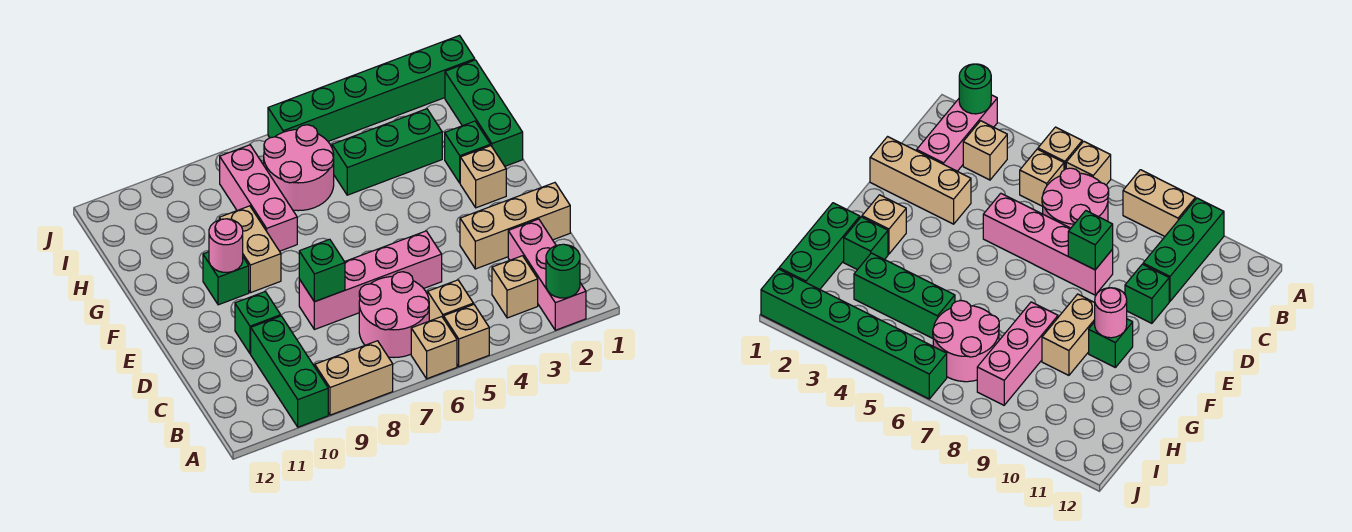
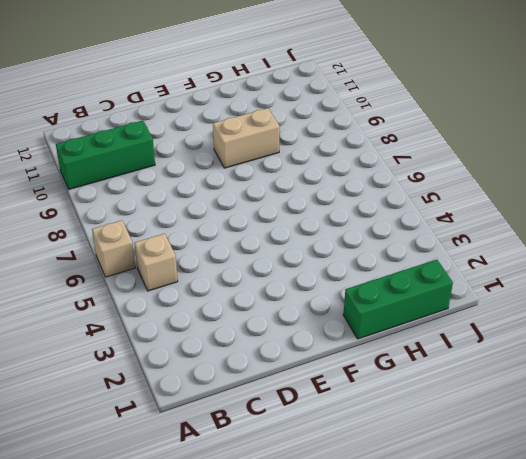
none -> pink 1x3 brick [508,219,586,330]
none -> tan 1x1 brick [444,304,489,367]
none -> tan 1x2 brick [315,341,393,415]

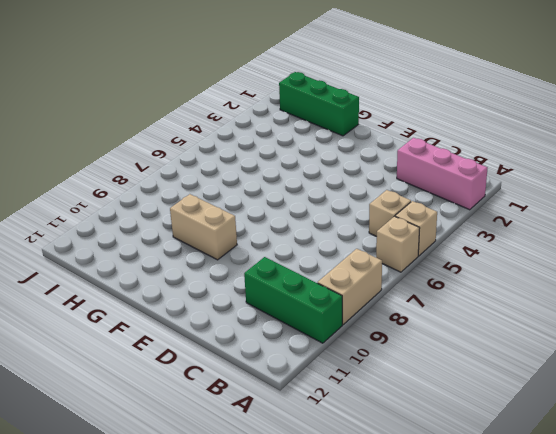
none -> tan 1x1 brick [492,256,538,318]
none -> pink 2x2 round brick [359,272,429,357]
none -> tan 1x3 brick [460,183,570,269]

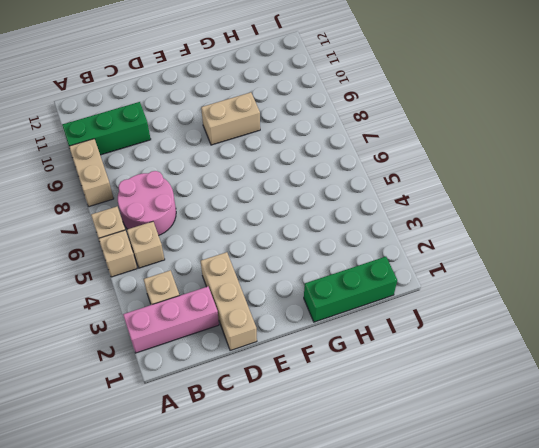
none -> pink 1x4 brick [299,231,442,330]
none -> green 1x1 brick [235,292,281,354]
none -> tan 1x1 brick [460,146,506,208]

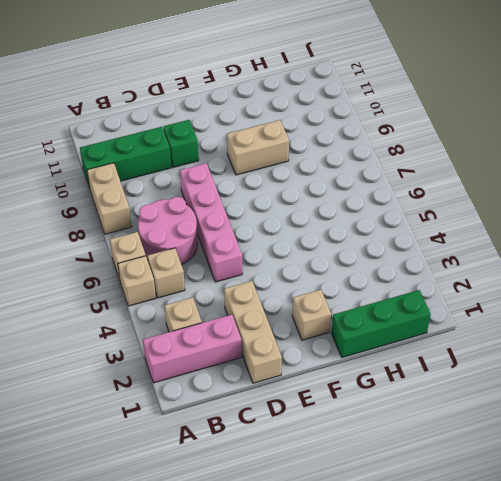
none -> green 1x1 brick [203,252,249,305]
none -> green 1x1 brick [445,121,490,183]
none -> pink 1x3 brick [220,145,297,251]

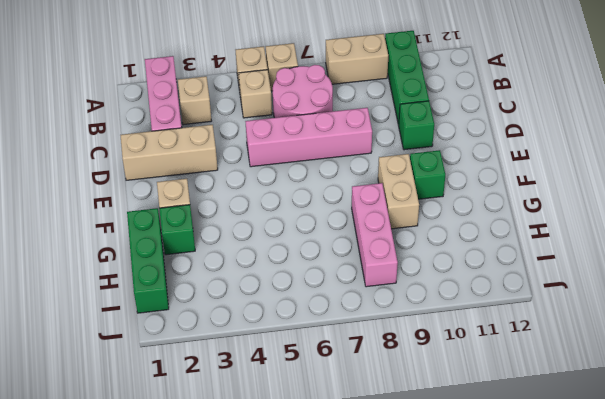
none -> green 1x3 brick [332,109,442,195]
none -> pink 2x2 round brick [264,125,334,211]
none -> green 1x6 brick [268,36,475,141]

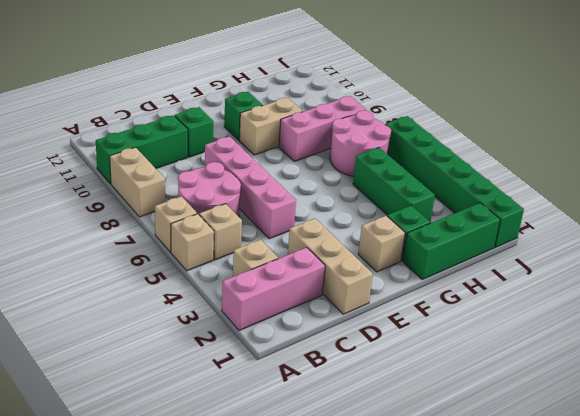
none -> green 1x1 round brick [546,244,580,298]
none -> green 1x1 brick [299,239,345,302]
none -> pink 1x1 round brick [209,219,243,272]

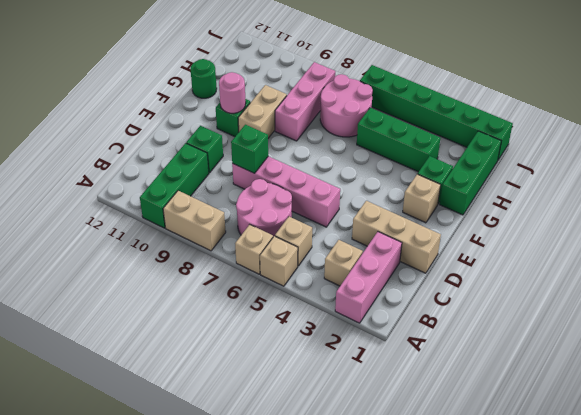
green 1x1 round brick [191,59,217,98] -> green 1x1 round brick moved to [546,244,580,298]

